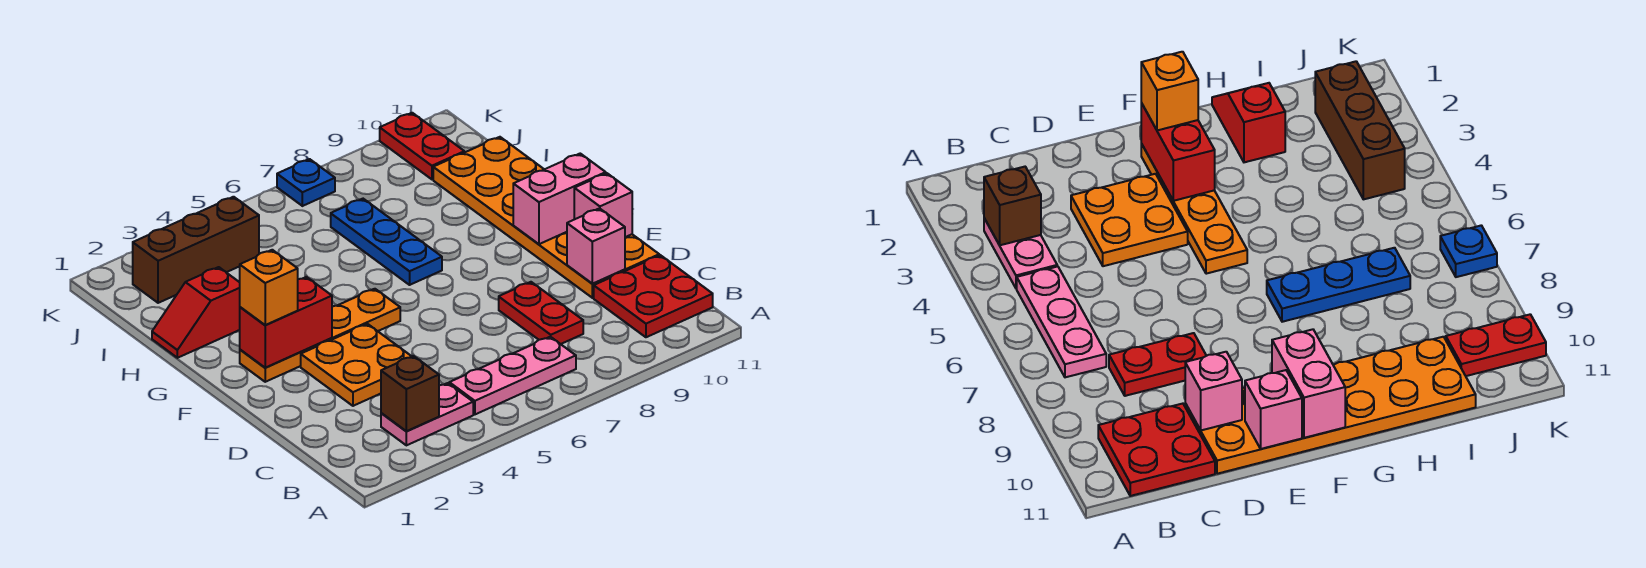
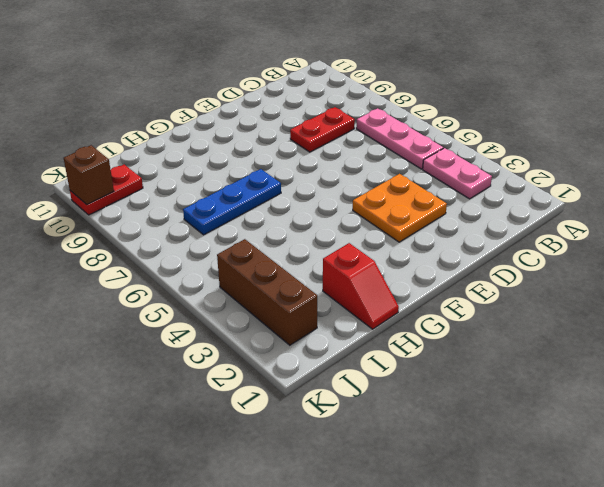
brown 1x1 brick [64,145,114,205] -> brown 1x1 brick moved to [381,356,439,431]
none -> red 2x2 plate [594,255,713,337]
none -> orange 2x6 plate [433,137,659,298]
none -> orange 1x4 plate [240,289,400,382]

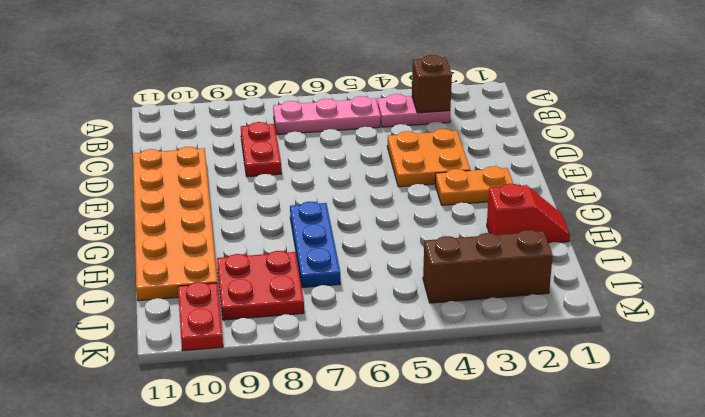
orange 1x2 plate [435,166,513,205] -> orange 1x4 plate [240,289,400,382]
red 2x2 plate [217,251,304,320] -> red 2x2 plate moved to [594,255,713,337]
none -> blue 1x1 plate [277,159,335,206]
none -> pink 1x1 brick [567,208,625,284]
none -> pink 1x1 brick [574,173,632,237]

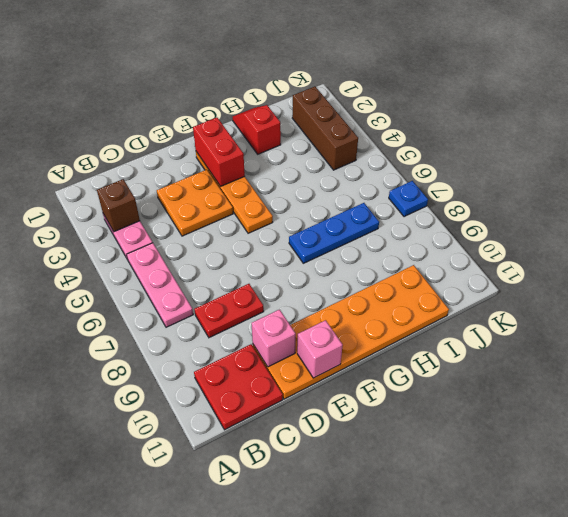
none -> red 1x2 plate [380,113,464,179]
none -> pink 1x2 brick [513,154,606,244]
none -> orange 1x1 brick [240,250,298,325]

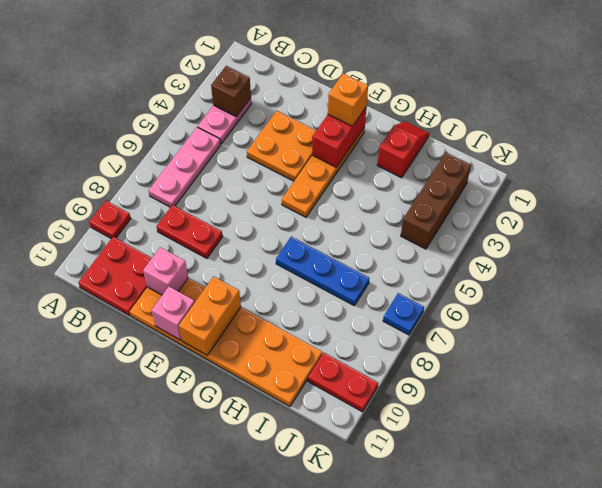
red 1x1 plate [89,201,131,239] -> none
orange 1x2 brick [179,277,241,355] -> pink 1x2 brick [513,154,606,244]

